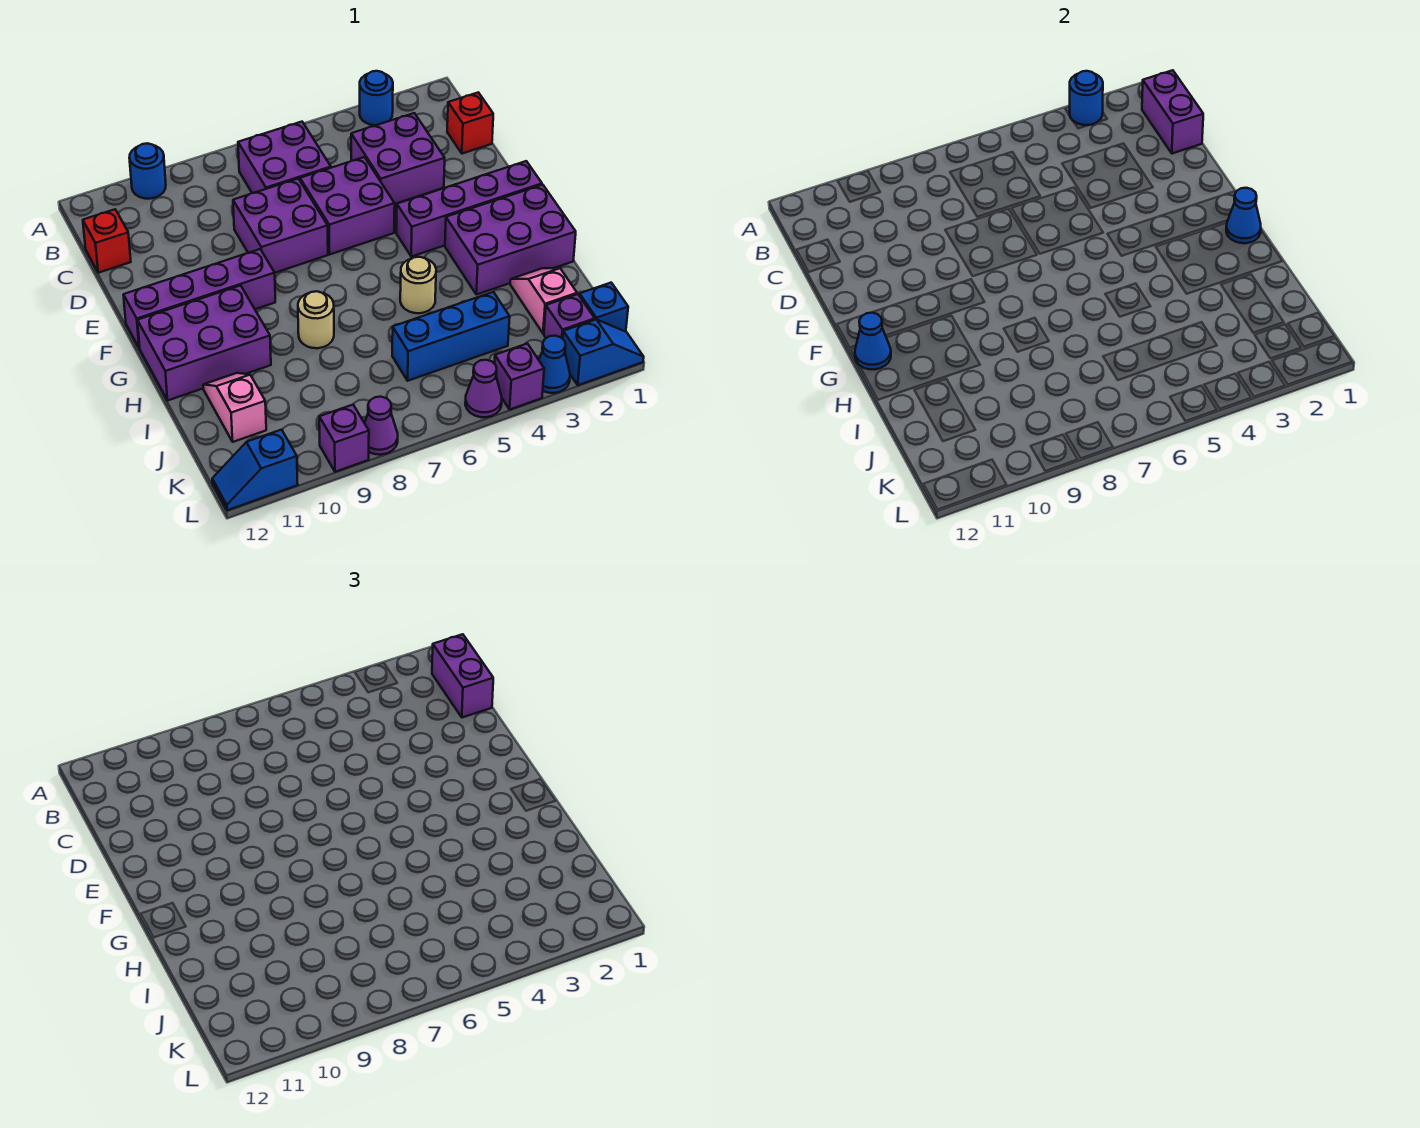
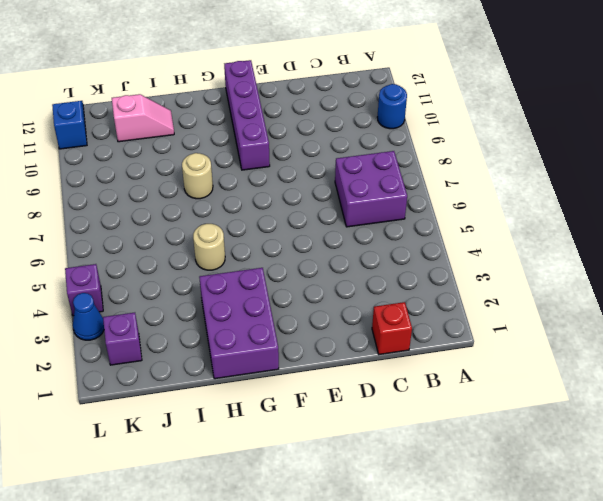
none -> blue 1x1 round brick [360,71,393,125]
none -> purple 2x2 brick [351,113,445,204]
none -> red 1x1 brick [83,209,131,273]
none -> purple 2x2 brick [300,157,395,254]

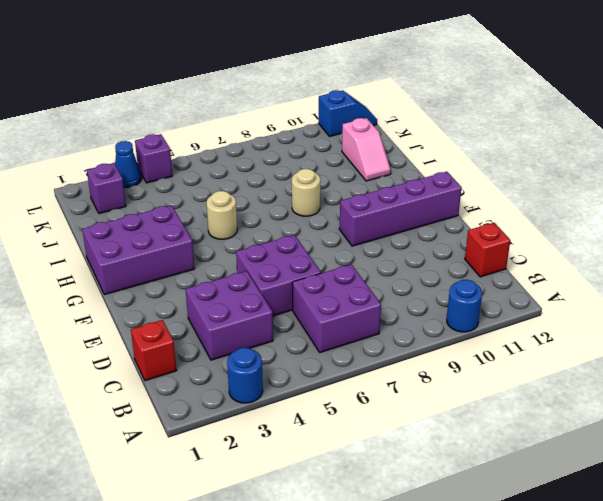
none -> purple 2x2 brick [233,179,328,273]
none -> purple 1x4 brick [396,161,542,257]
none -> purple 2x3 brick [137,285,271,400]
none -> pink 1x2 slope [510,268,577,333]

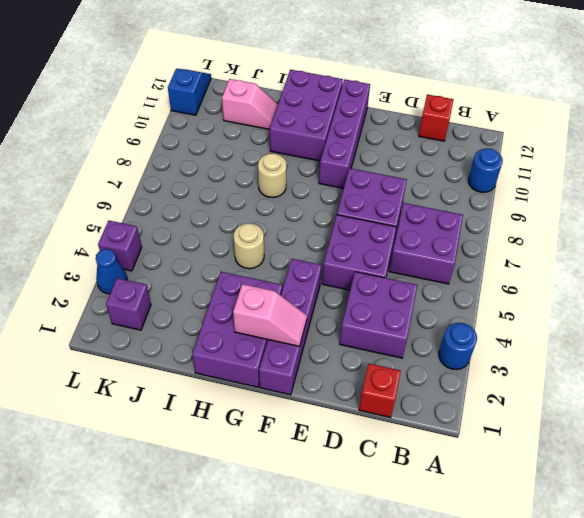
pink 1x2 slope [233,284,307,346] -> pink 1x2 slope moved to [510,268,577,333]
none -> blue 1x3 brick [392,292,510,381]
none -> blue 1x1 brick [579,283,628,331]
none -> blue 1x2 slope [563,319,644,385]
none -> purple 1x1 cone [465,360,502,417]

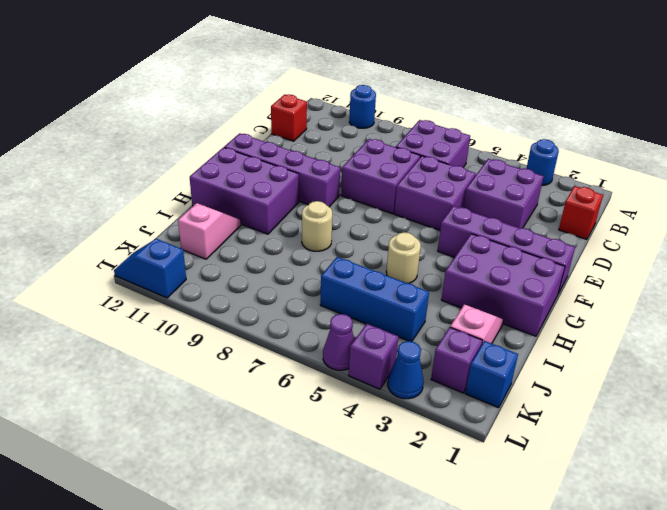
none -> blue 1x2 slope [563,319,644,385]
none -> purple 1x1 cone [365,397,398,455]
none -> purple 1x1 brick [319,405,369,472]
none -> blue 1x1 round brick [1070,71,1103,125]

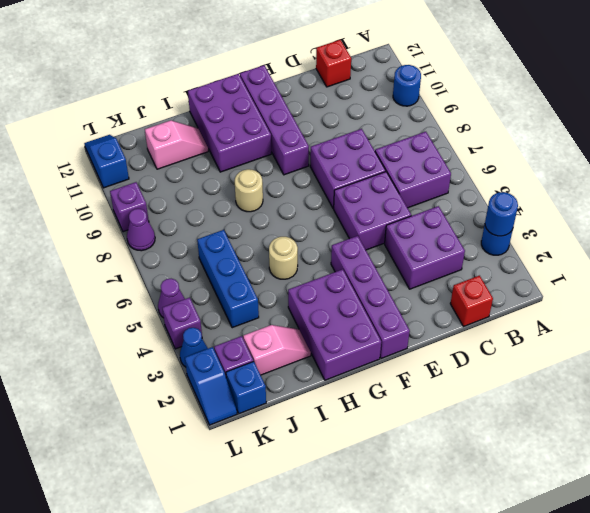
none -> purple 1x2 brick [1142,70,1203,154]
none -> blue 1x1 cone [1226,188,1261,243]
none -> blue 1x1 cone [855,313,891,370]
none -> purple 1x2 brick [432,634,493,718]

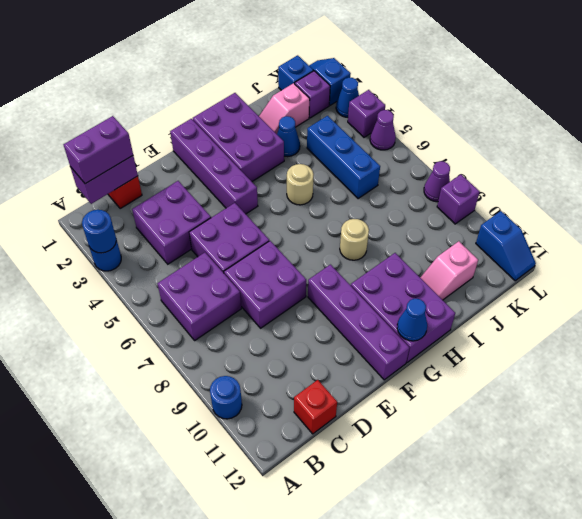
blue 1x1 cone [277,116,300,157] -> blue 1x1 cone moved to [1226,188,1261,243]

